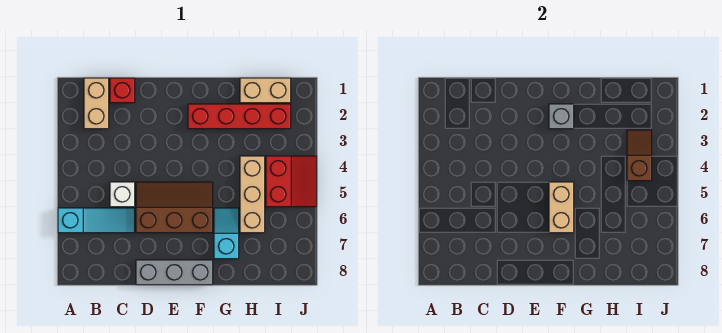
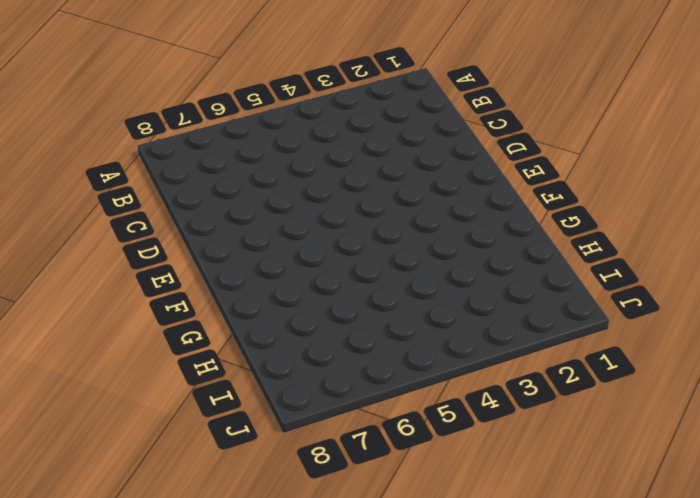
none -> cyan 1x3 slope [58,208,135,233]
none -> tan 1x2 brick [84,78,109,129]
none -> red 1x1 brick [110,78,135,103]

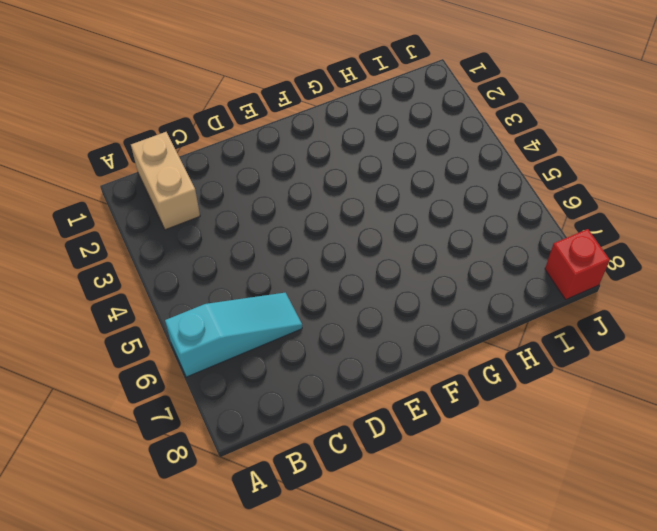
red 1x1 brick [545,229,610,299] -> red 1x1 brick moved to [110,78,135,103]
none -> white 1x1 brick [110,182,135,207]
none -> brown 2x3 slope [136,182,213,233]
none -> grey 1x3 brick [136,260,213,285]

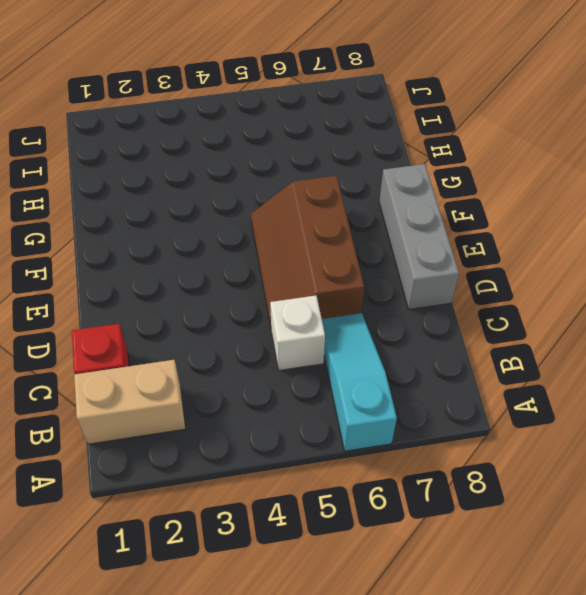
none -> red 1x4 brick [188,104,291,129]
none -> cyan 1x2 slope [214,208,239,259]
none -> tan 1x2 brick [240,78,291,103]

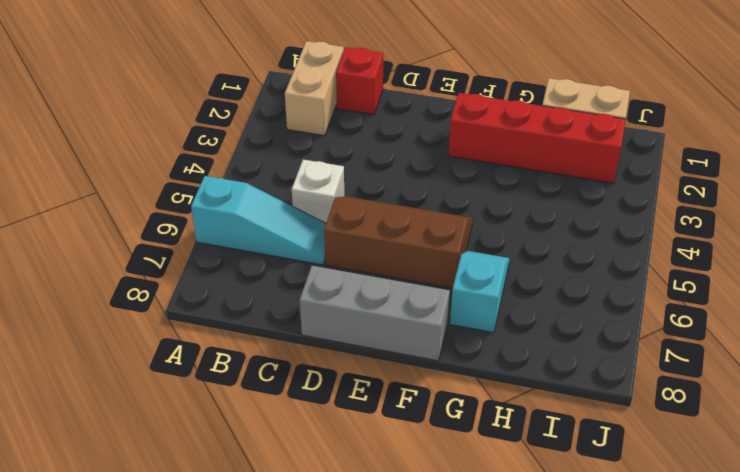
none -> tan 1x3 brick [240,156,265,233]
none -> red 2x2 slope [266,156,317,207]
none -> grey 1x1 brick [549,104,574,129]

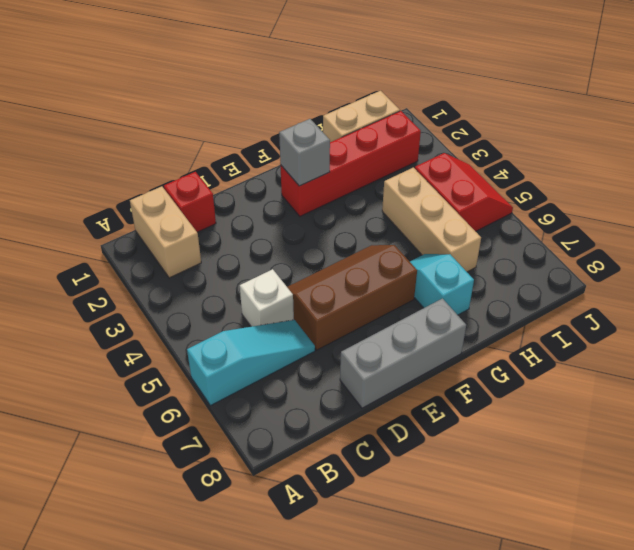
none -> tan 1x2 brick [549,182,574,233]
none -> brown 1x2 slope [627,130,652,181]

